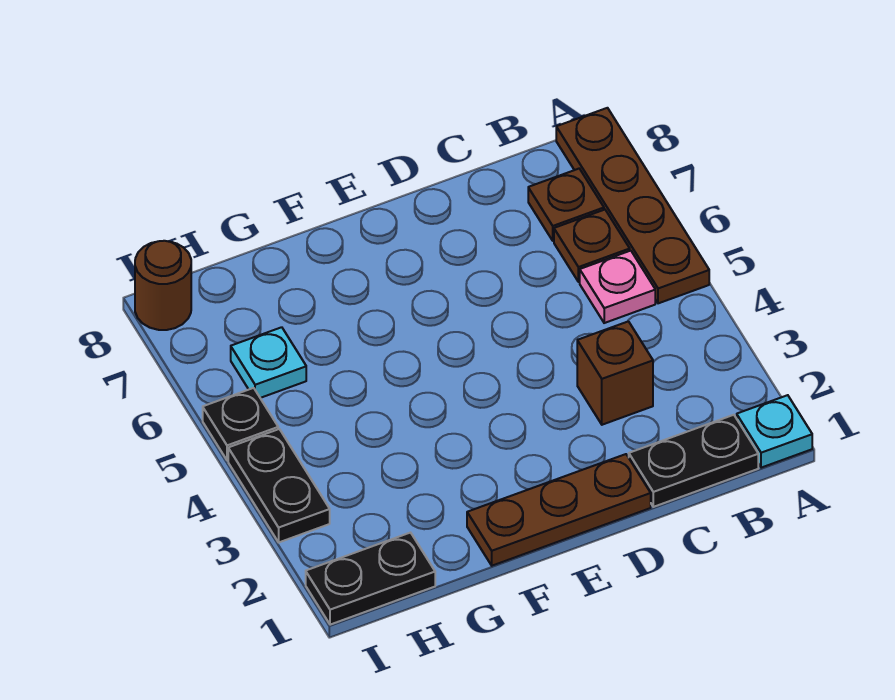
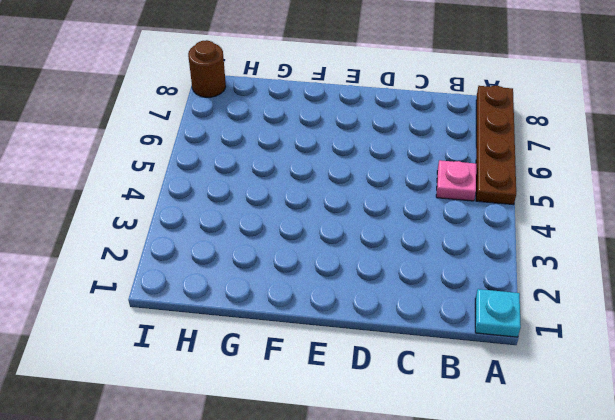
none -> black 1x2 plate [629,415,758,507]
none -> brown 1x1 plate [554,210,630,282]
none -> brown 1x1 plate [528,169,604,241]

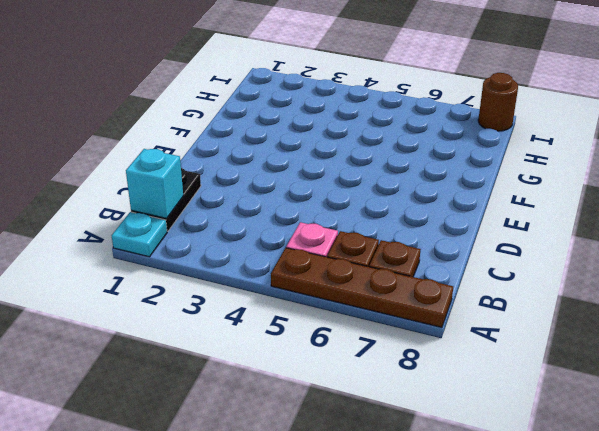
cyan 1x1 brick [126,149,183,218] -> none
none -> brown 1x1 brick [577,321,653,425]
none -> brown 1x3 plate [467,454,651,566]
none -> black 1x2 plate [306,533,435,625]

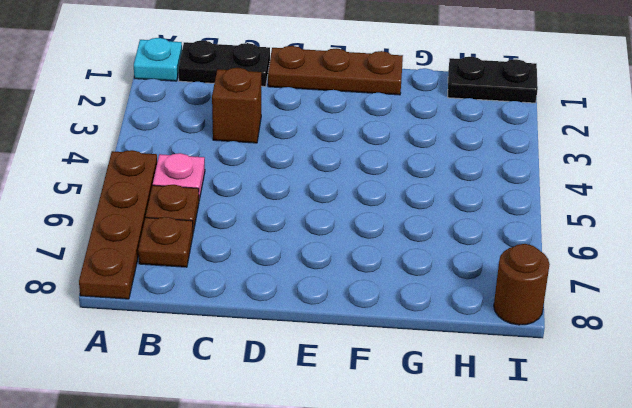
none -> cyan 1x1 plate [231,327,306,398]
none -> black 1x2 plate [228,429,330,542]
none -> black 1x1 plate [203,388,278,460]

